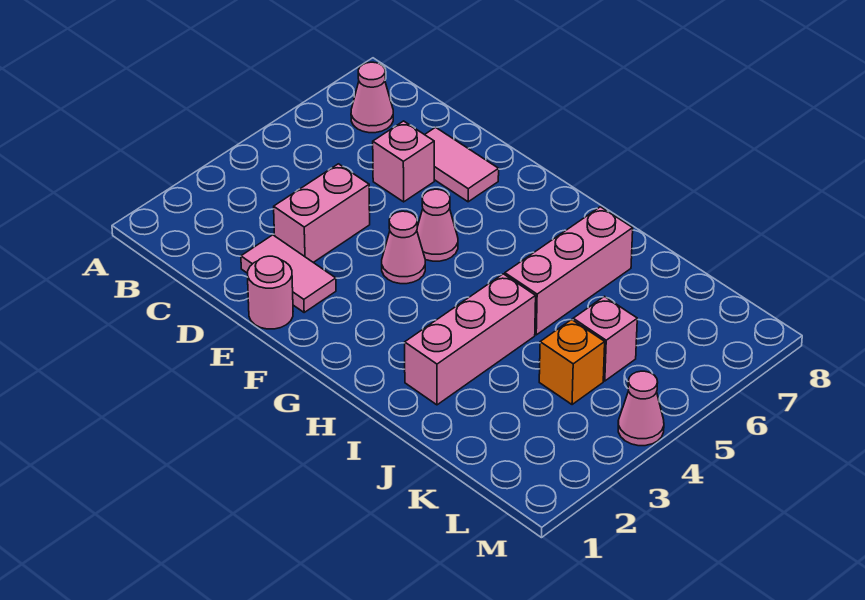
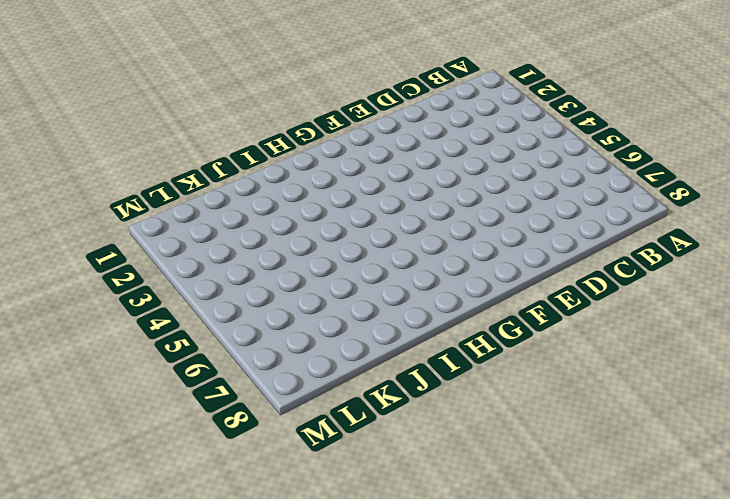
none -> pink 1x1 cone [351,62,393,133]
none -> pink 1x2 tile [241,235,336,312]
none -> pink 1x2 brick [274,164,370,262]

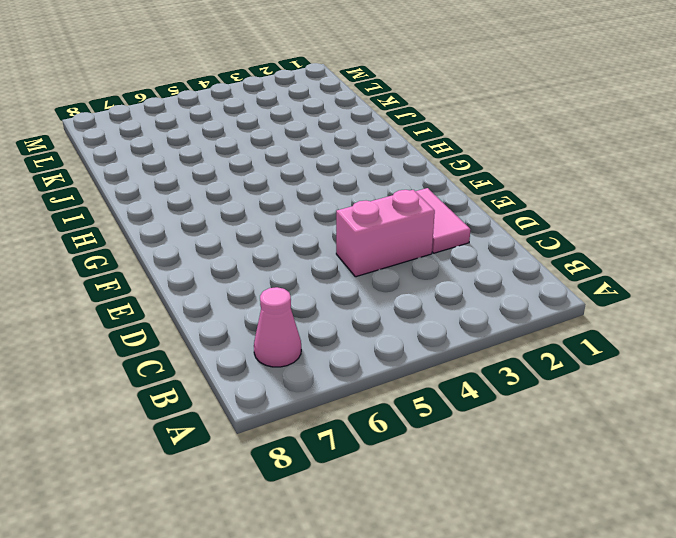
none -> pink 1x1 brick [373,121,434,202]
none -> pink 1x2 tile [425,127,499,202]
none -> pink 1x1 round brick [248,256,293,329]

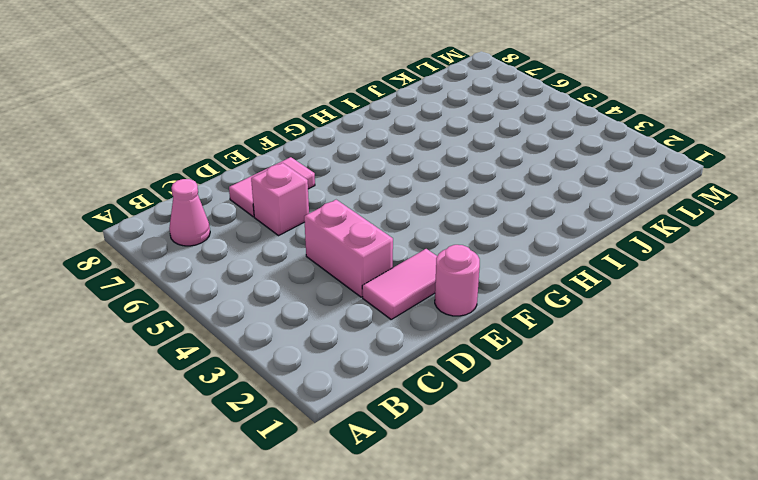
none -> pink 1x1 cone [382,211,425,284]
none -> pink 1x1 cone [417,189,458,261]
none -> pink 1x3 brick [405,274,536,405]

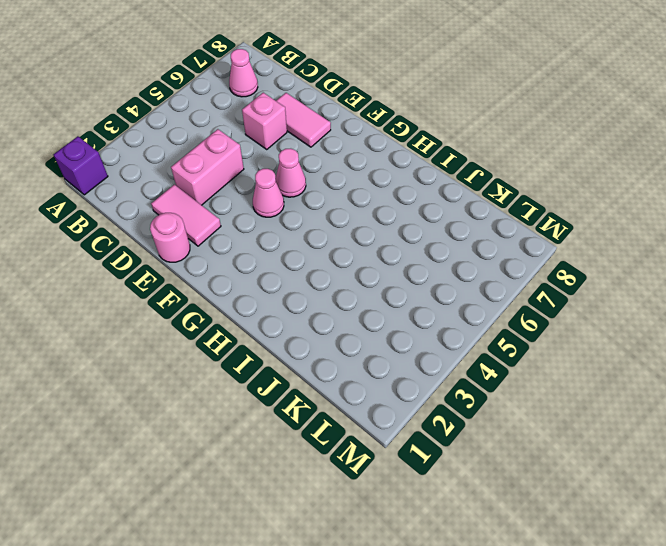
purple 1x1 brick [53,136,108,195] -> none
none -> pink 1x3 brick [405,274,536,405]
none -> pink 1x3 brick [505,207,633,335]
none -> orange 1x1 brick [539,320,605,405]

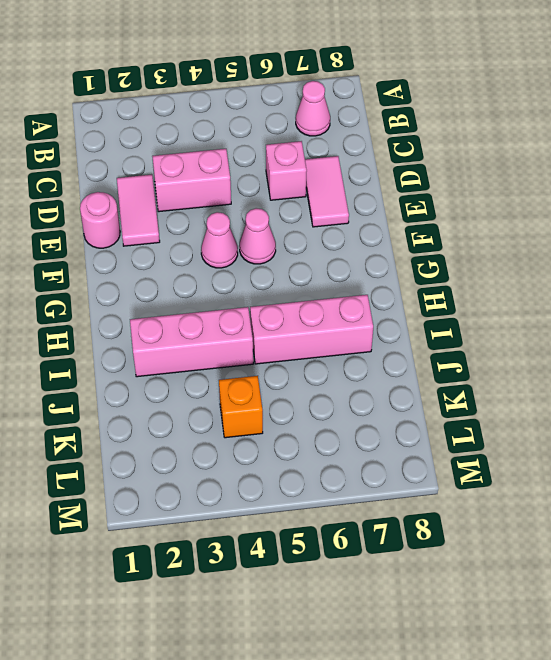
none -> pink 1x1 brick [573,296,637,381]
none -> pink 1x1 cone [618,371,664,446]

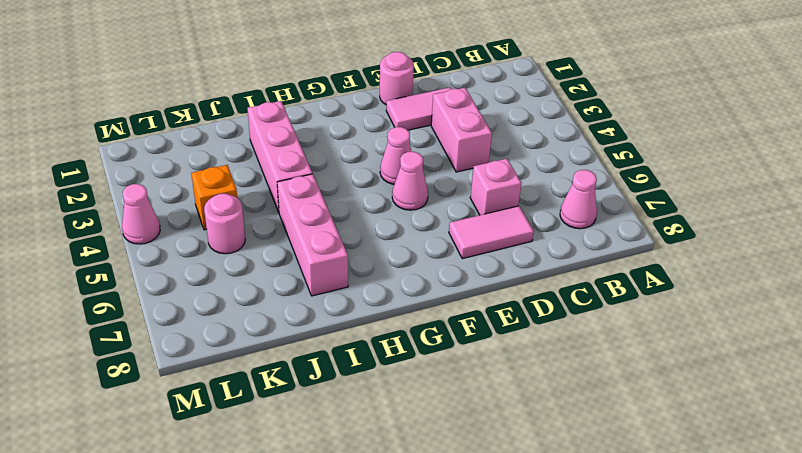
pink 1x1 round brick [204,193,245,254] -> pink 1x1 brick [573,296,637,381]

